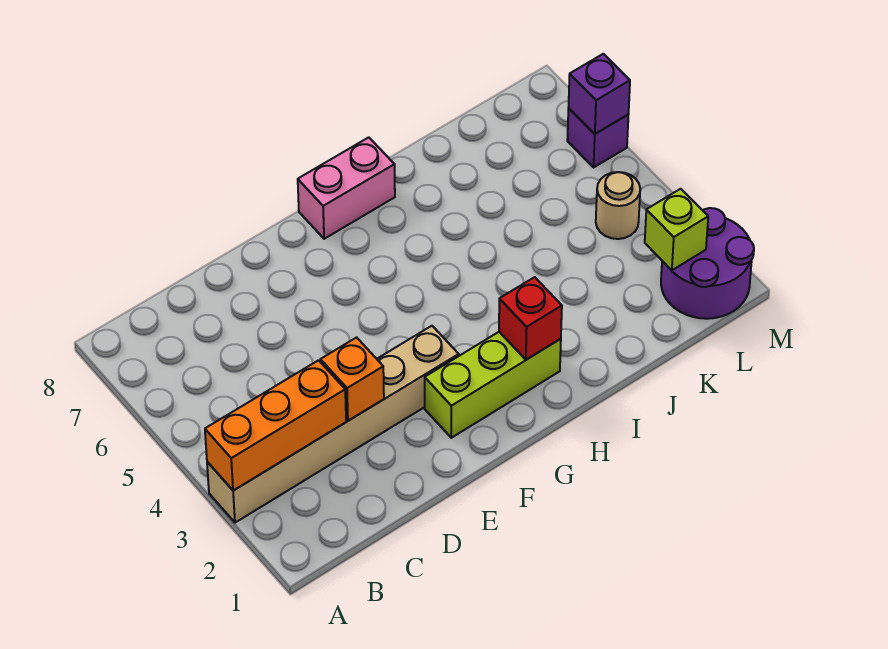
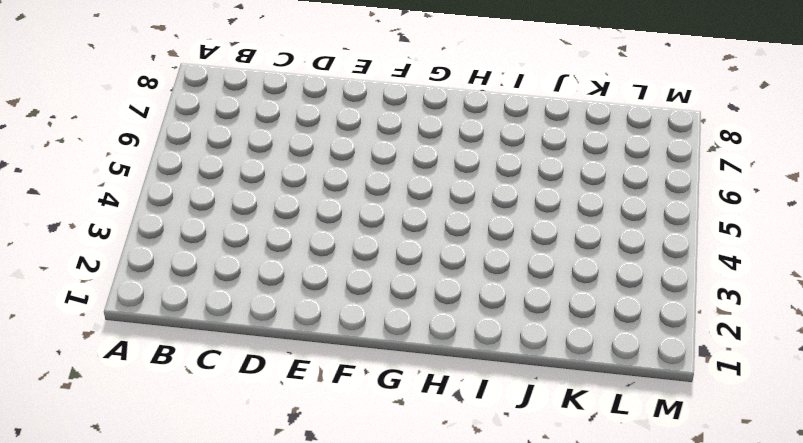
none -> tan 1x6 brick [207,326,459,523]
none -> lime 1x3 brick [425,332,561,438]

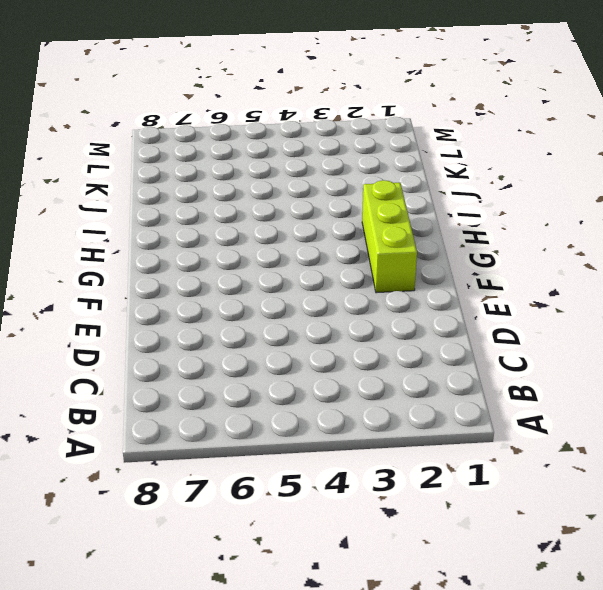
none -> tan 1x6 brick [207,326,459,523]
none -> pink 1x2 brick [298,137,395,239]

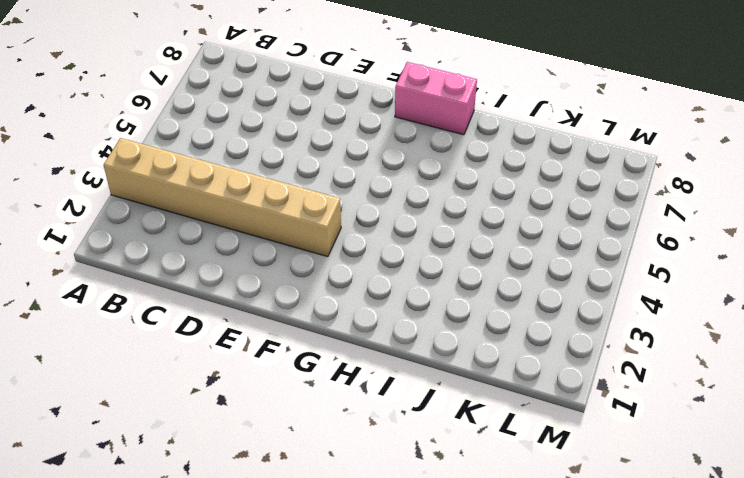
none -> lime 1x3 brick [425,332,561,438]
none -> purple 2x2 round brick [661,208,754,319]

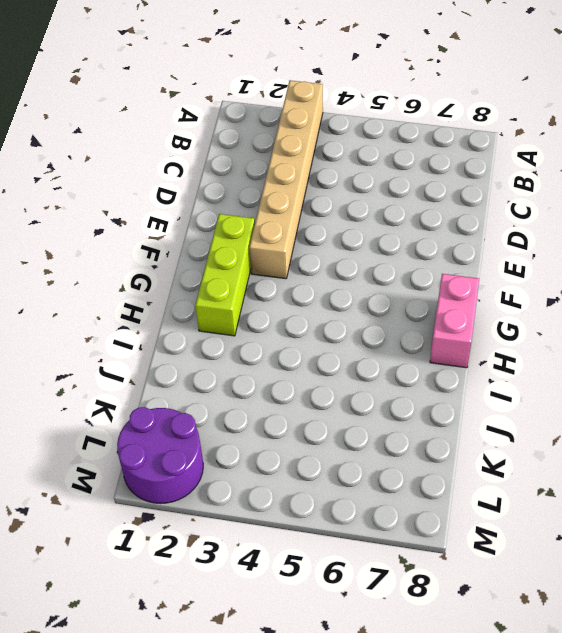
none -> tan 1x1 round brick [596,172,640,239]
none -> purple 1x1 brick [567,108,628,167]

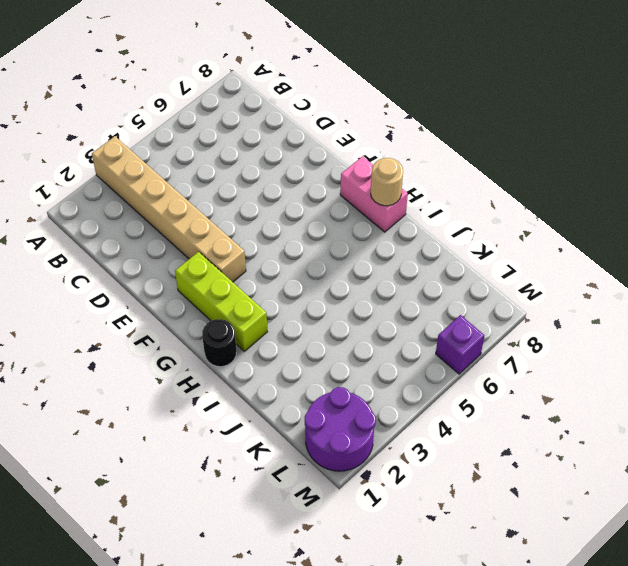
black 1x1 round brick [202,319,236,367] -> none
tan 1x1 round brick [371,158,403,206] -> tan 1x1 round brick moved to [596,172,640,239]
none -> orange 1x3 brick [205,360,346,491]
none -> orange 1x1 brick [320,337,384,421]

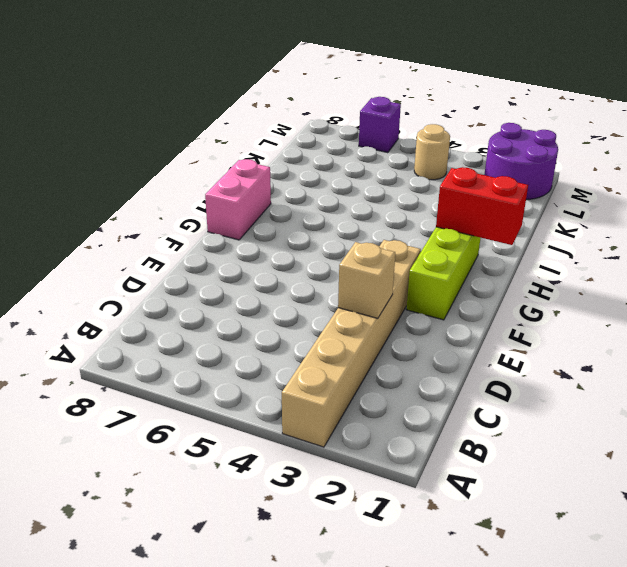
tan 1x1 brick [338,242,395,318] -> orange 1x1 brick [320,337,384,421]
red 1x2 brick [436,167,528,245] -> red 1x1 brick [499,277,562,360]
none -> orange 1x3 brick [205,360,346,491]
none -> lime 1x1 brick [645,189,708,270]

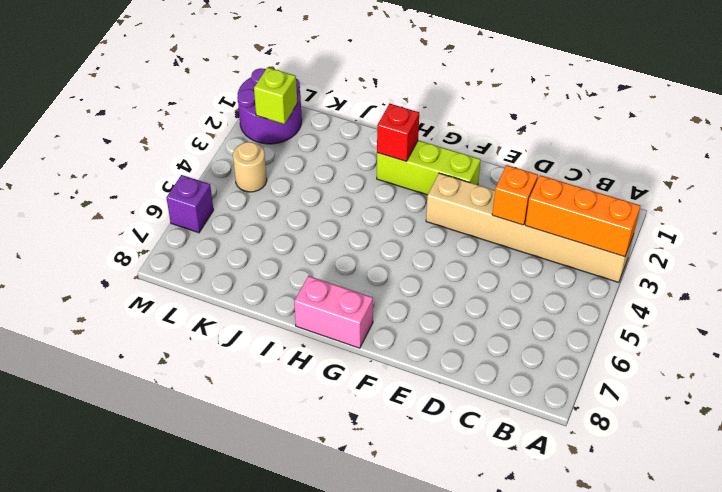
none -> purple 1x1 brick [569,54,630,134]

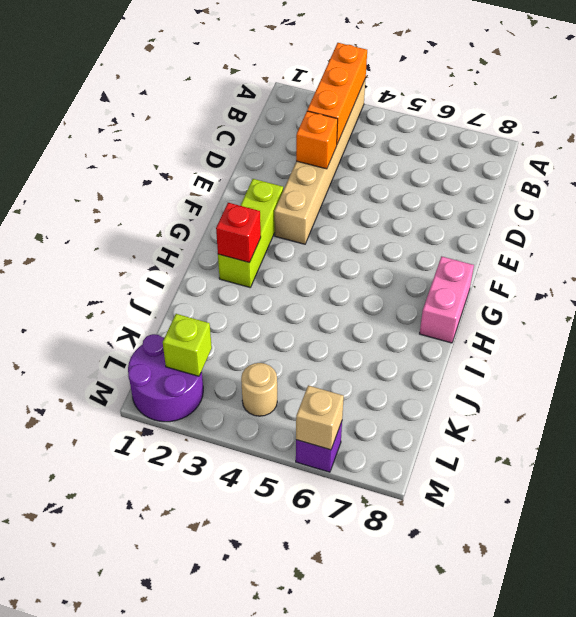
tan 1x1 brick [296,385,344,450] -> purple 1x1 brick [569,54,630,134]

